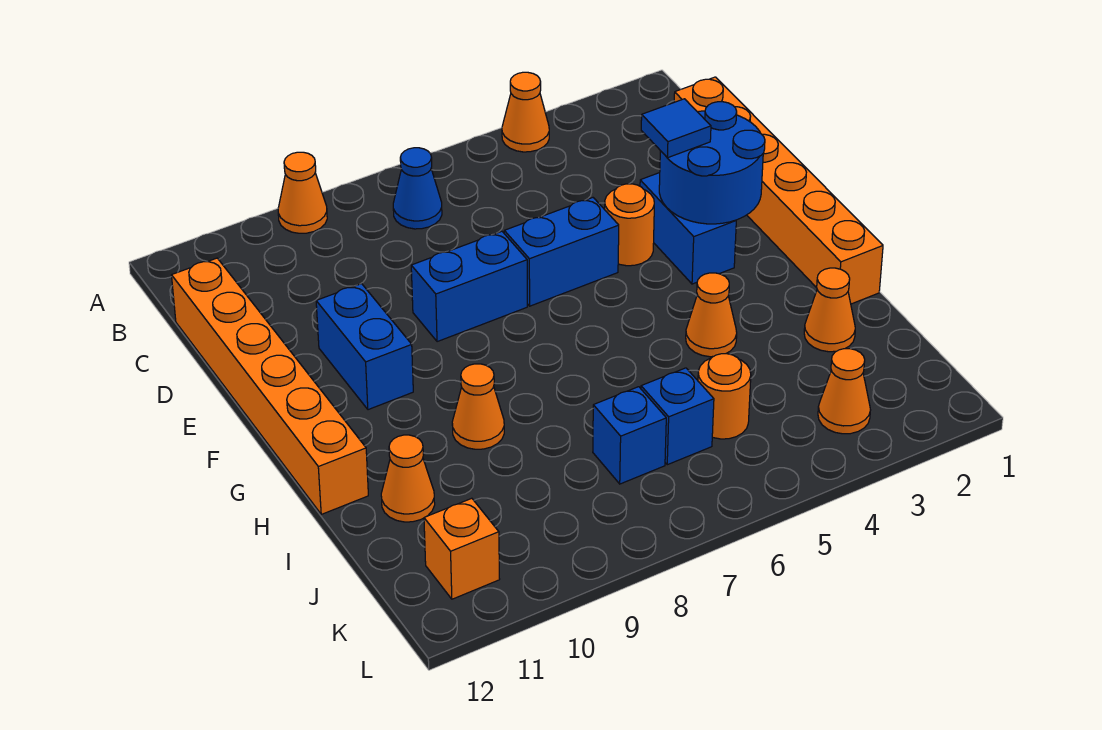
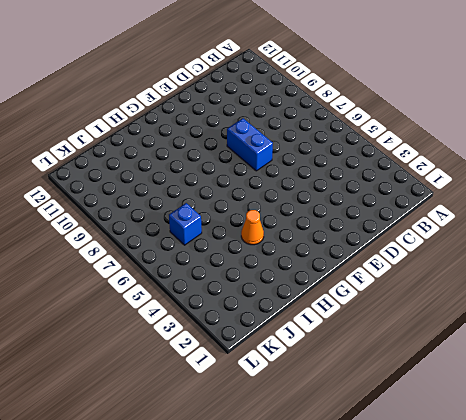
none -> orange 1x1 cone [502,72,549,152]
none -> orange 1x1 cone [278,152,327,233]
none -> blue 1x1 cone [393,148,442,229]

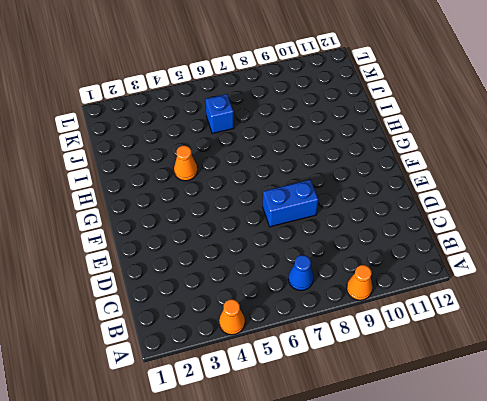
none -> orange 1x6 brick [674,77,883,304]
none -> orange 1x6 brick [172,258,368,514]
none -> blue 1x2 brick [640,173,736,284]

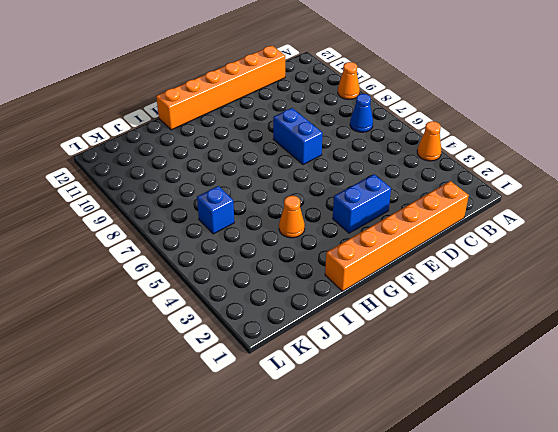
none -> orange 1x1 round brick [605,184,654,266]
none -> blue 1x2 brick [504,198,619,306]
none -> blue 1x2 brick [316,284,413,410]

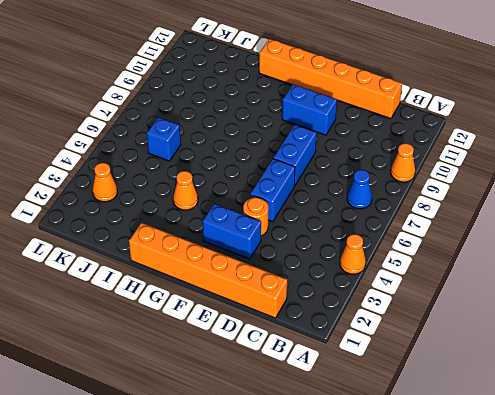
none -> orange 1x1 cone [452,364,504,449]
none -> orange 1x1 cone [804,268,855,352]
none -> orange 1x1 cone [381,435,435,522]

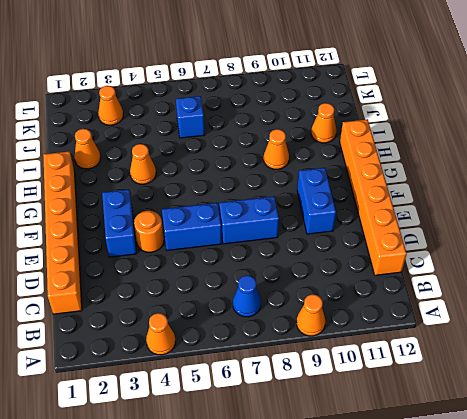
none -> orange 1x1 round brick [698,354,751,439]
none -> blue 1x1 brick [593,387,666,484]
none -> orange 1x1 brick [424,498,500,599]

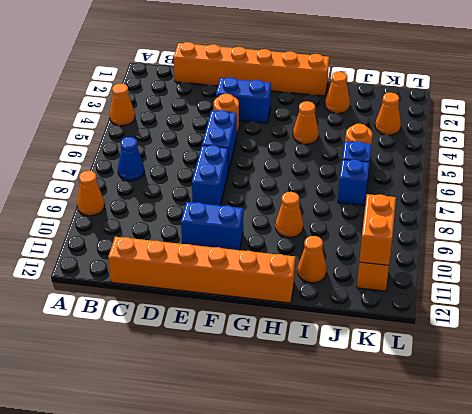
orange 1x2 brick [359,194,396,265] -> none
none -> blue 2x2 round brick [659,102,765,224]
none -> blue 1x1 tile [641,99,711,158]

